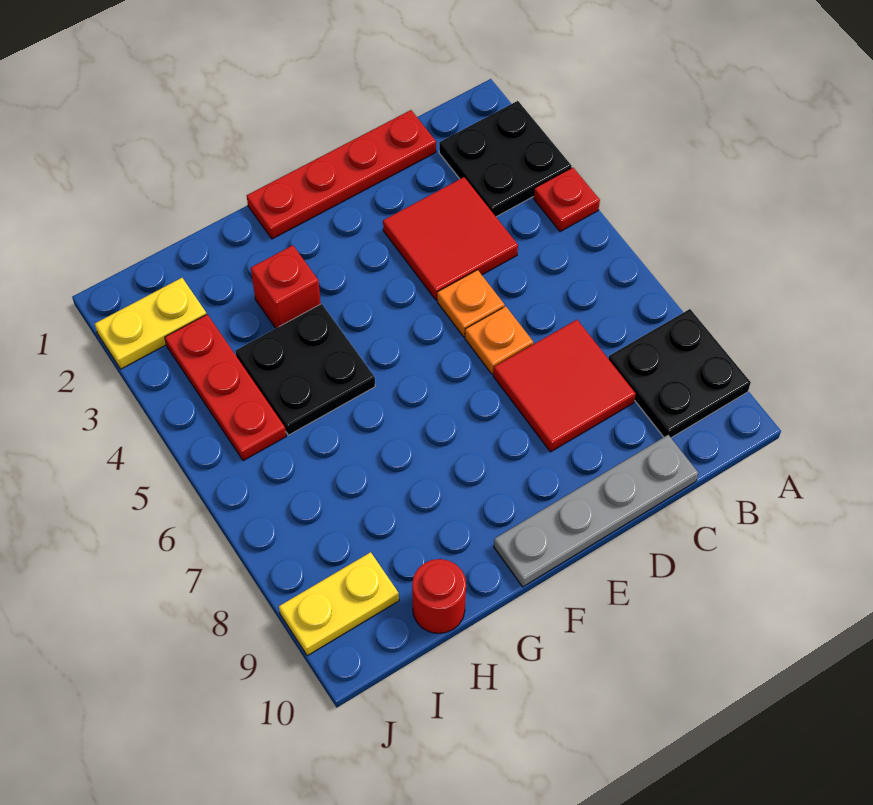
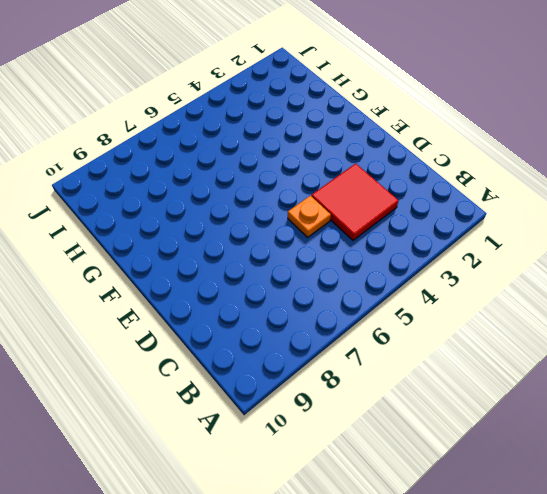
none -> black 2x2 plate [439,101,572,217]
none -> red 1x1 plate [534,167,600,232]
none -> black 2x2 plate [608,309,751,438]

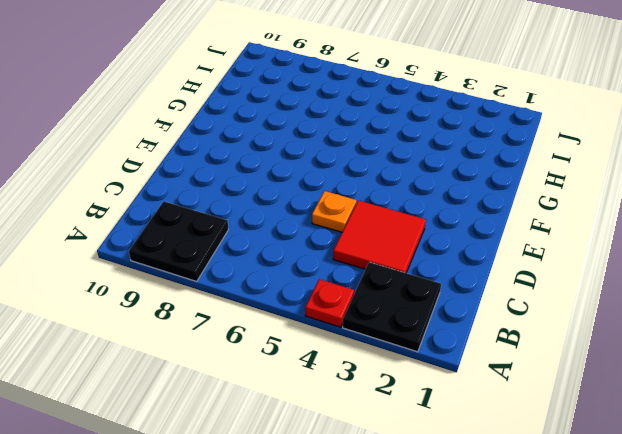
none -> red 1x4 plate [247,110,436,239]
none -> red 2x2 tile [493,320,636,452]
none -> grey 1x4 plate [494,435,698,587]

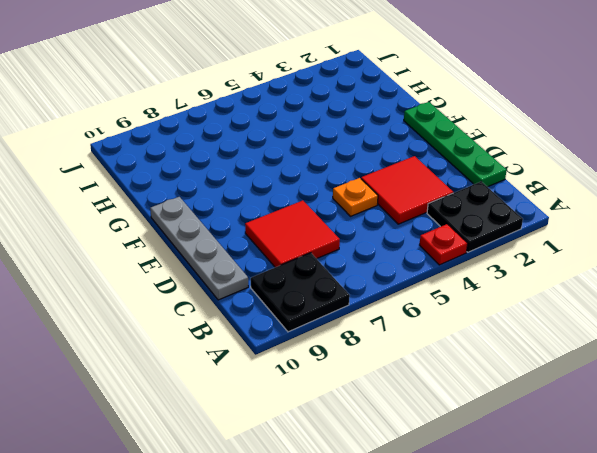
green 1x4 plate [404,102,507,187] -> red 1x4 plate [247,110,436,239]
none -> orange 1x1 plate [465,306,533,374]
none -> red 1x1 brick [251,245,321,328]
none -> black 2x2 plate [235,304,375,435]

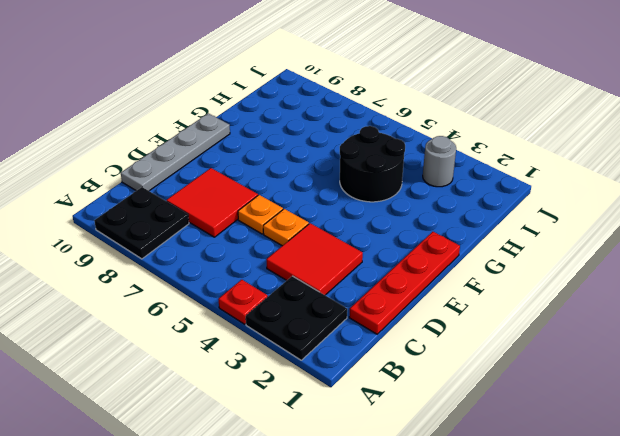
black 2x2 round brick [340,126,405,202] -> black 2x2 plate [235,304,375,435]
grey 1x1 round brick [423,136,456,187] -> red 1x3 plate [165,314,286,461]
none -> red 1x1 brick [251,245,321,328]
none -> red 1x1 round brick [412,559,466,633]
none -> yellow 1x2 plate [95,278,207,369]

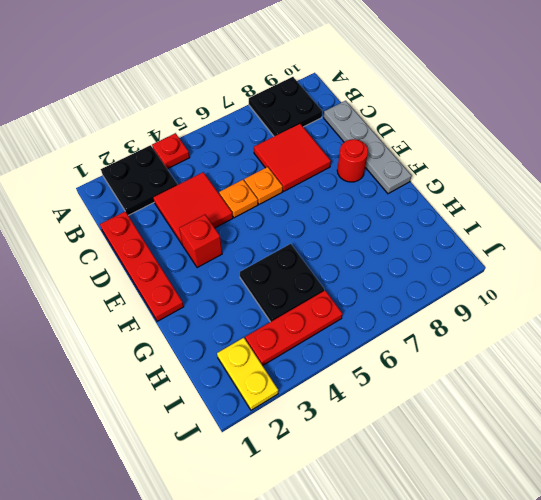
red 1x1 brick [179,215,222,268] -> red 1x1 brick moved to [251,245,321,328]
red 1x1 round brick [337,139,368,182] -> red 1x1 round brick moved to [412,559,466,633]
none -> yellow 1x2 plate [279,552,399,656]

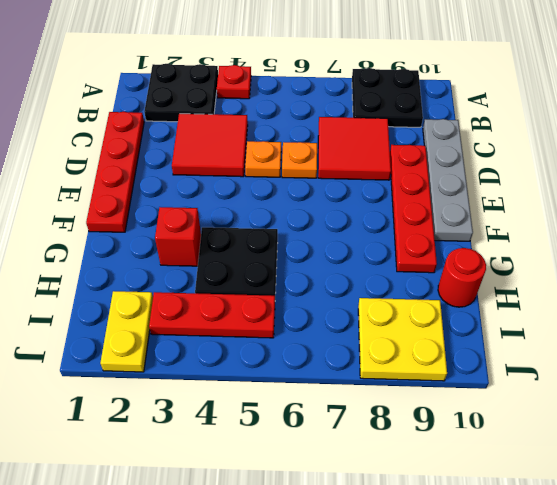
red 1x4 plate [390,145,437,273] -> none
yellow 2x2 plate [358,298,447,381] -> yellow 1x2 plate [279,552,399,656]

